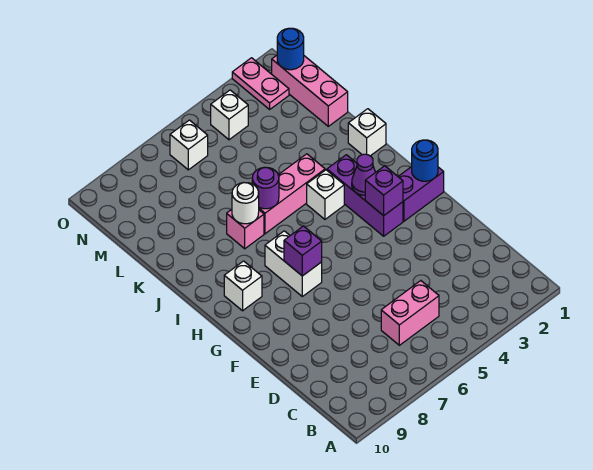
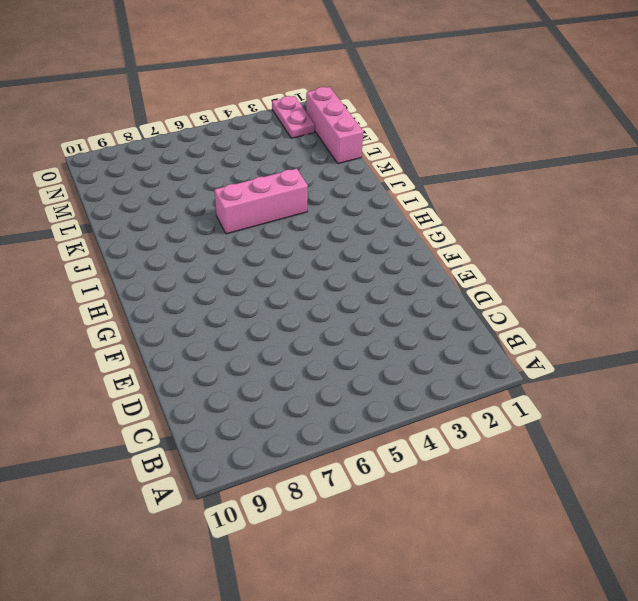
none -> pink 1x2 brick [381,281,439,345]
none -> purple 1x2 brick [398,167,444,221]
none -> purple 1x3 brick [327,155,403,236]

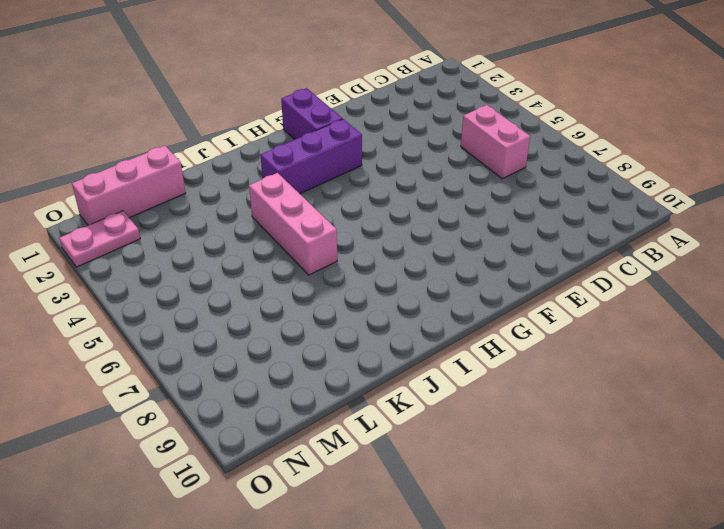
none -> white 1x2 brick [265,231,322,296]
none -> white 1x1 brick [224,261,262,311]
none -> white 1x1 brick [307,170,344,219]

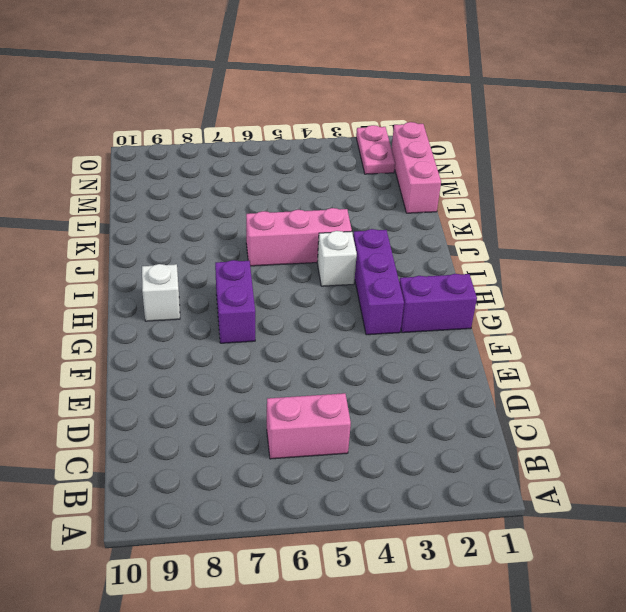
purple 1x2 brick [215,260,255,343] -> white 1x2 brick [265,231,322,296]
none -> white 1x1 brick [348,109,386,156]
none -> pink 1x1 brick [227,210,264,249]
none -> white 1x1 brick [211,90,248,140]

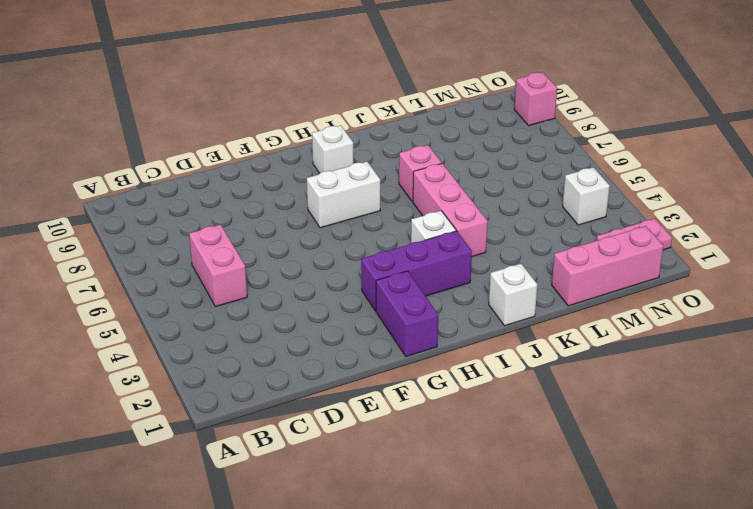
pink 1x1 brick [514,72,557,126] -> none
none -> white 1x1 brick [170,120,208,170]
none -> blue 1x1 round brick [412,140,438,181]
none -> purple 1x1 brick [365,166,403,216]

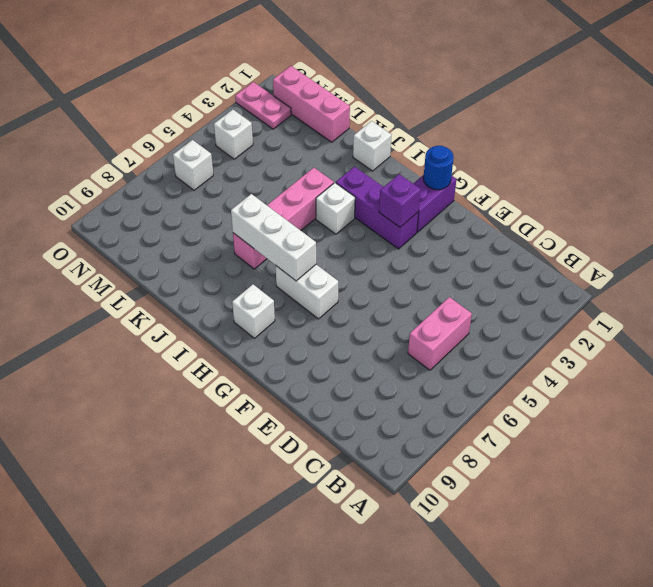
white 1x3 brick [231,194,316,281] -> white 1x1 round brick [232,183,259,224]
none -> purple 1x1 brick [284,226,322,276]
none -> purple 1x1 cone [352,154,375,195]
none -> purple 1x1 round brick [252,167,279,209]

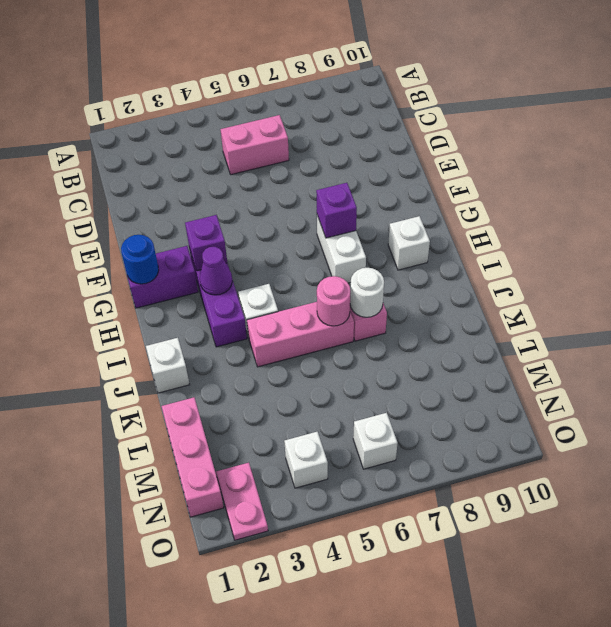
pink 1x1 round brick [317,276,350,326] -> purple 1x1 round brick [252,167,279,209]
none -> blue 1x1 round brick [277,28,304,70]

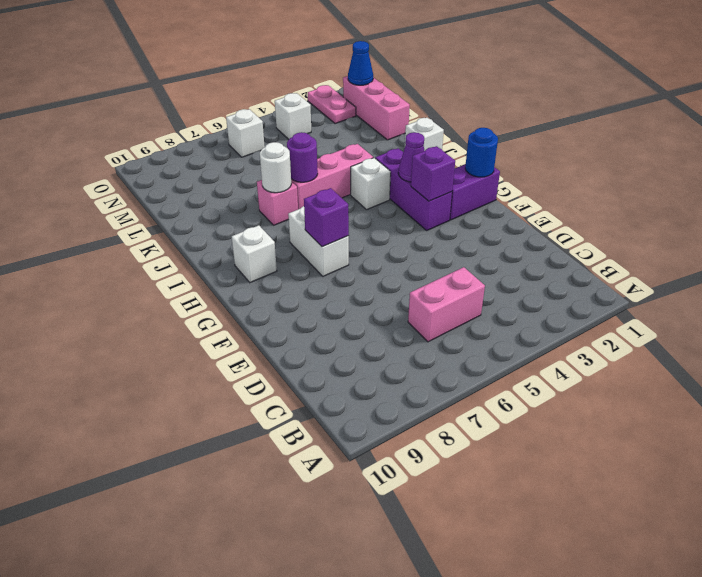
blue 1x1 cone [348,41,373,85] -> blue 1x1 round brick [277,28,304,70]

